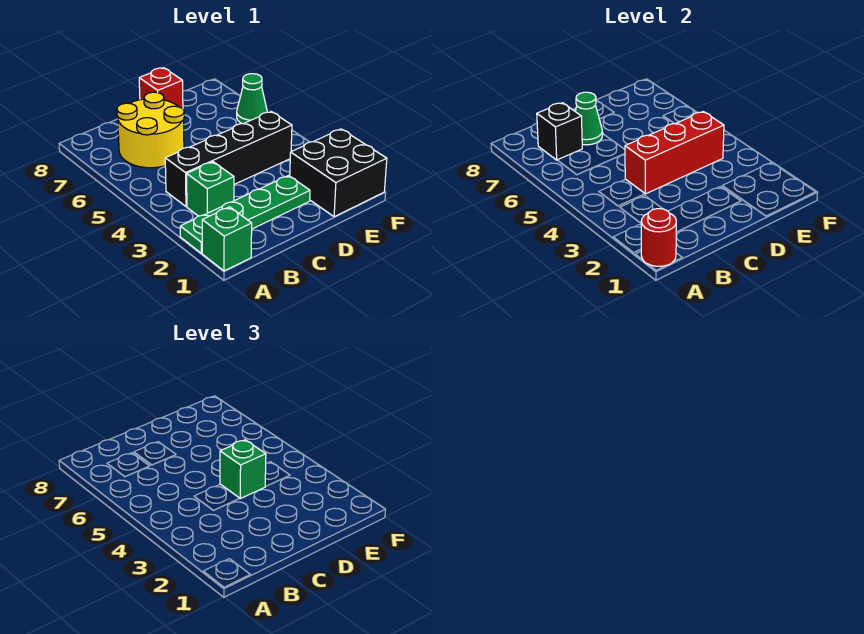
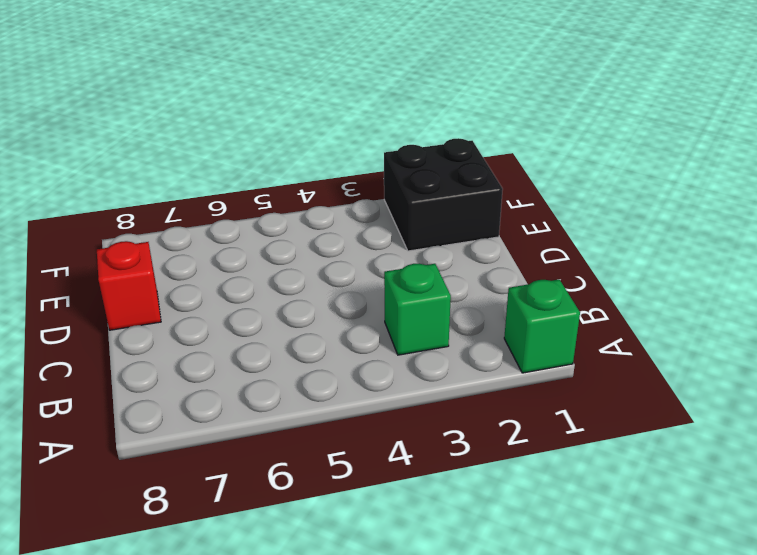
none -> green 1x4 plate [180,176,310,253]
none -> black 1x4 brick [165,112,292,206]
none -> yellow 2x2 round brick [117,92,184,168]

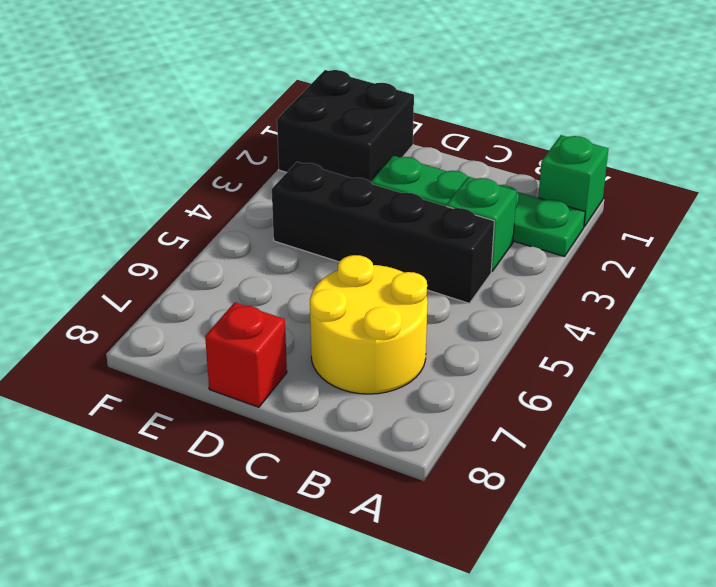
none -> green 1x1 cone [237,74,267,124]
none -> red 1x1 round brick [641,209,676,266]
none -> black 1x1 brick [537,103,582,160]

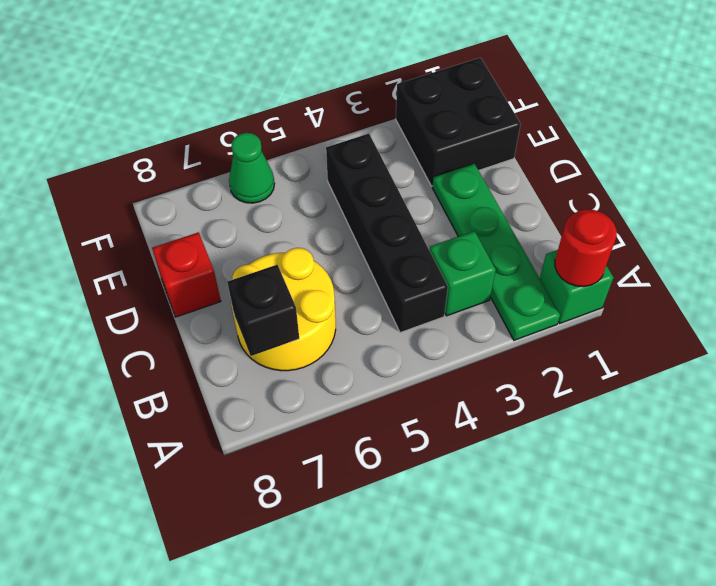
none -> red 1x3 brick [625,112,724,194]
none -> green 1x1 cone [575,92,603,145]
none -> green 1x1 brick [220,440,266,498]

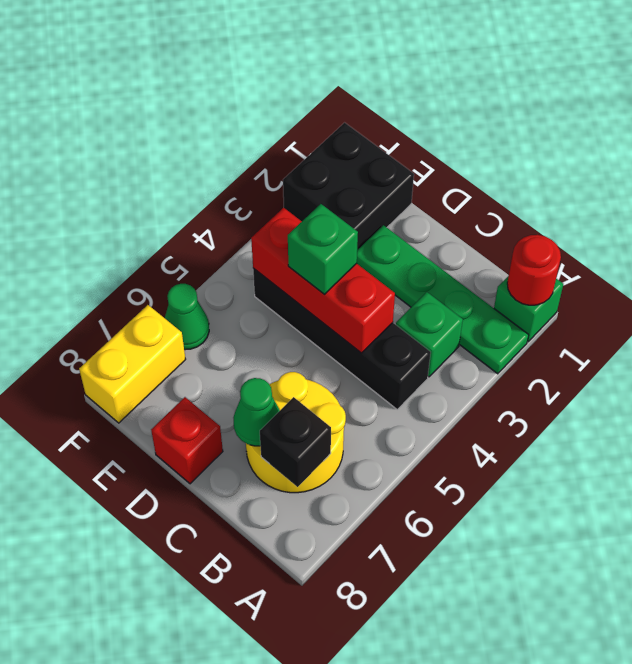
yellow 1x2 brick [79,305,186,423] -> none

